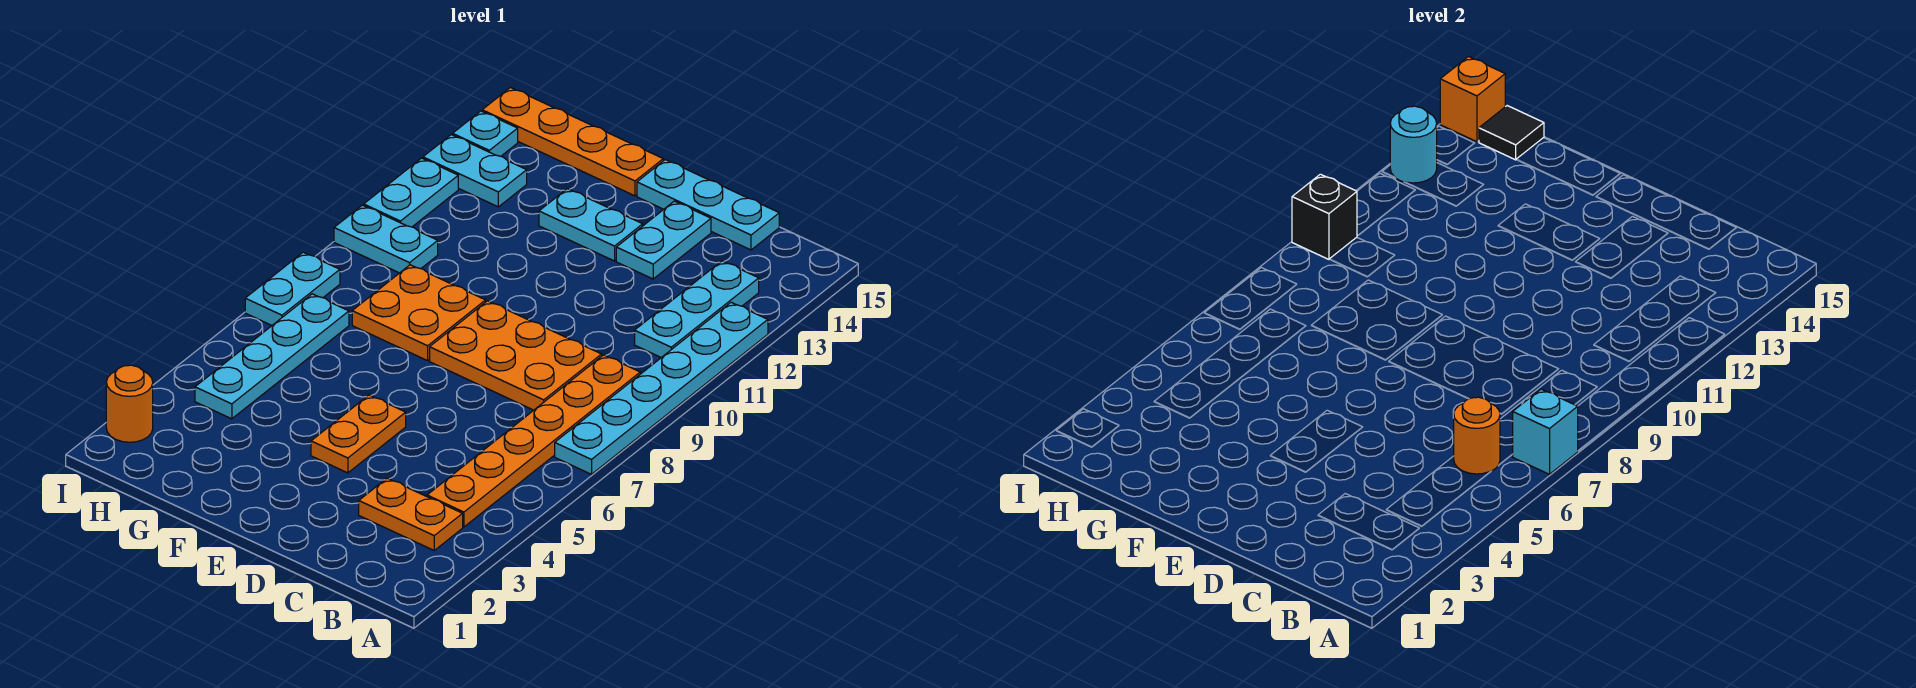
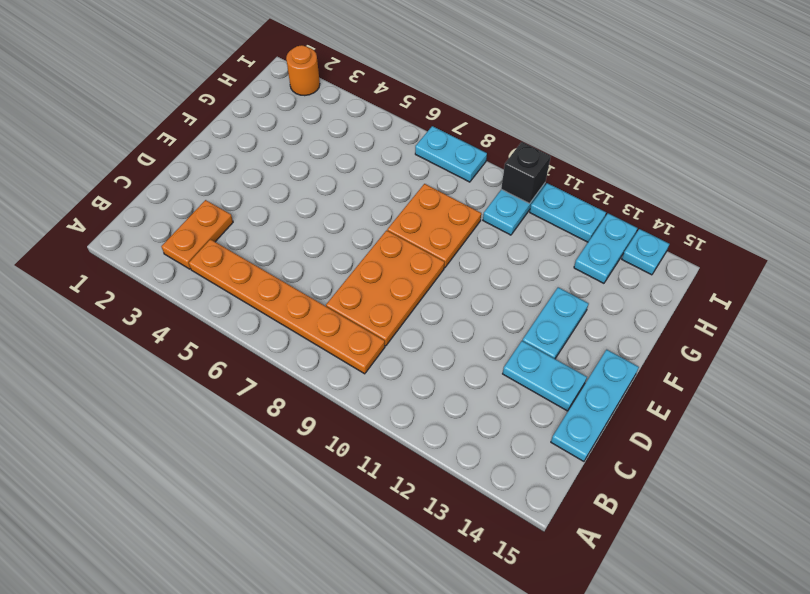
none -> cyan 1x6 plate [555,302,768,474]
none -> cyan 1x3 plate [635,261,759,358]
none -> orange 1x2 plate [311,395,406,473]

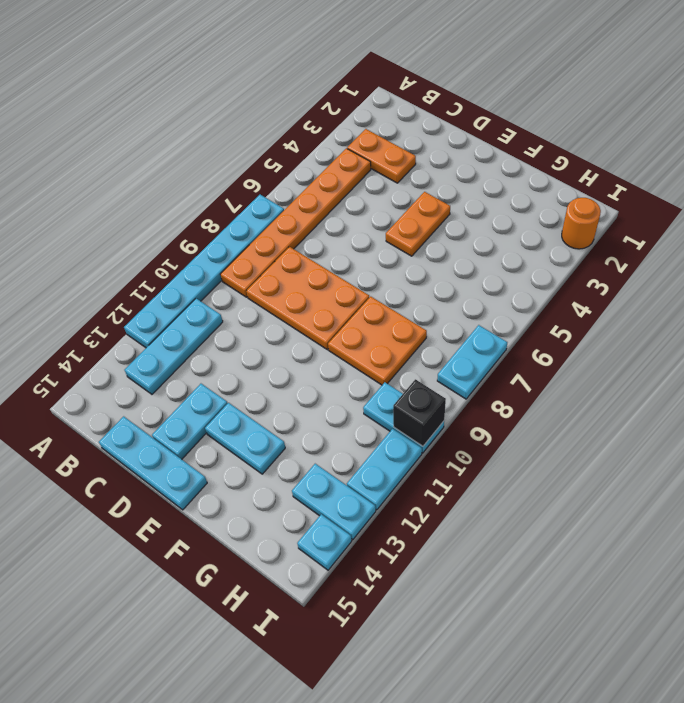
none -> orange 1x4 plate [482,88,663,196]
none -> cyan 1x4 plate [195,294,349,419]
none -> cyan 1x1 brick [1513,389,1578,474]

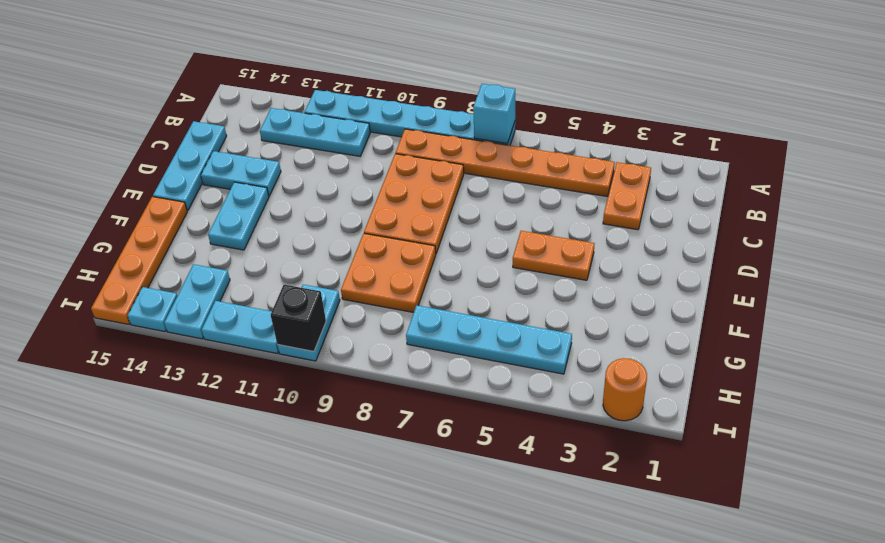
none -> cyan 1x2 plate [245,252,340,325]
none -> orange 1x1 round brick [1454,397,1500,474]
none -> black 1x1 tile [1479,106,1544,160]

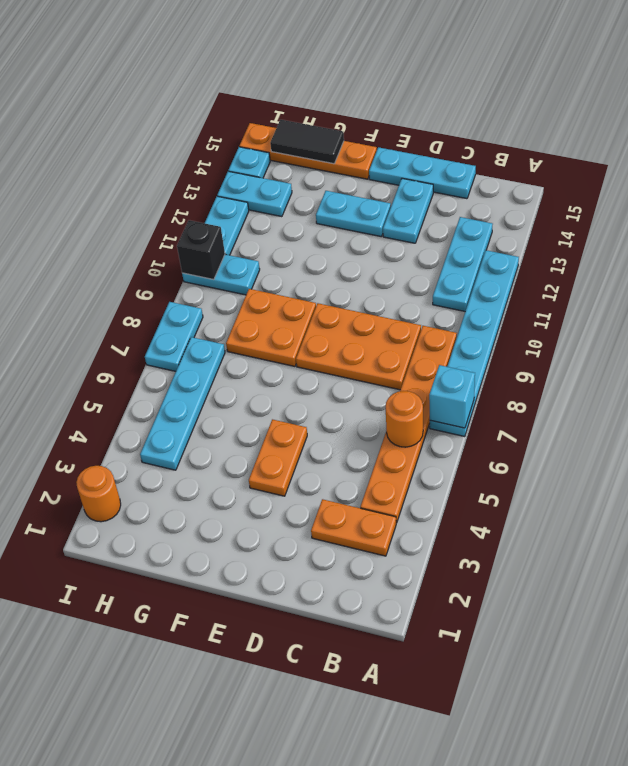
black 1x2 tile [270,120,344,164] -> black 1x1 tile [1479,106,1544,160]
none -> cyan 1x1 round brick [1390,106,1437,183]
none -> orange 1x1 brick [1440,57,1505,142]

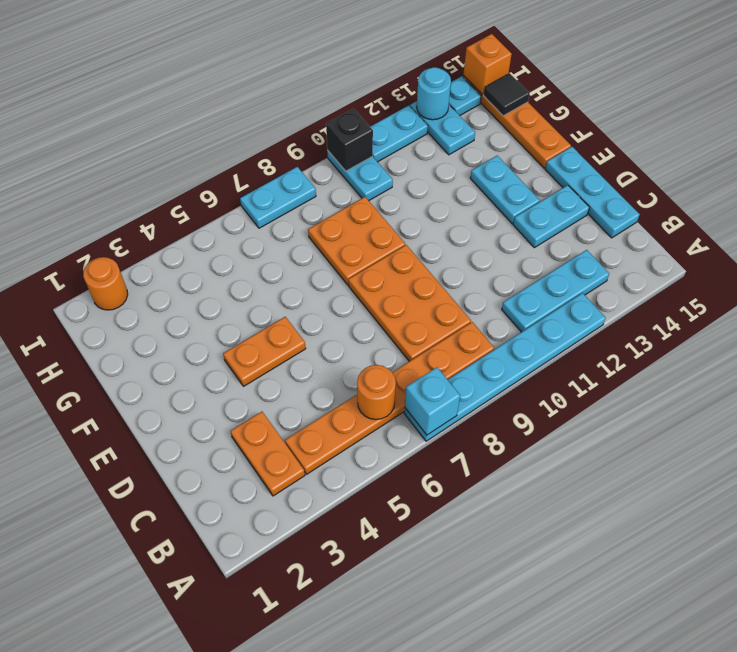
none -> cyan 1x4 plate [195,294,349,419]

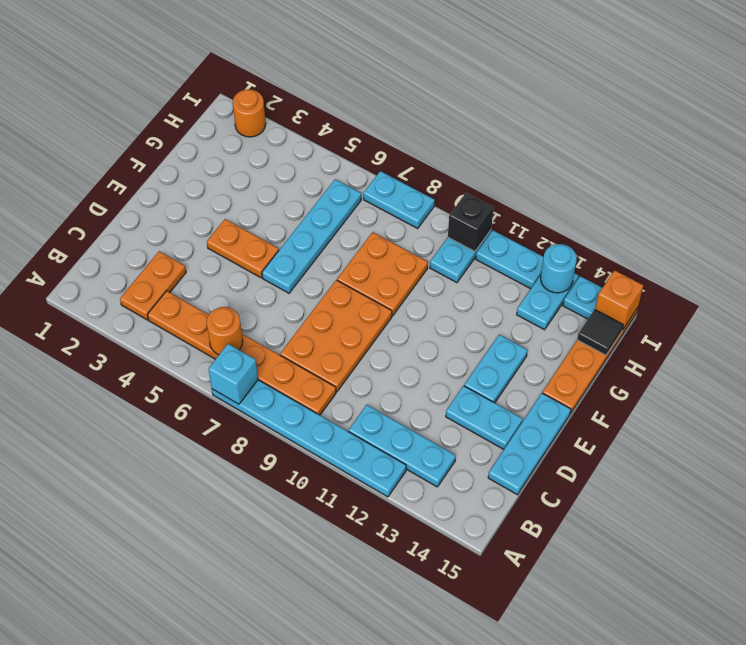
cyan 1x4 plate [262,179,361,293] -> cyan 1x4 plate turned to [195,294,349,419]

